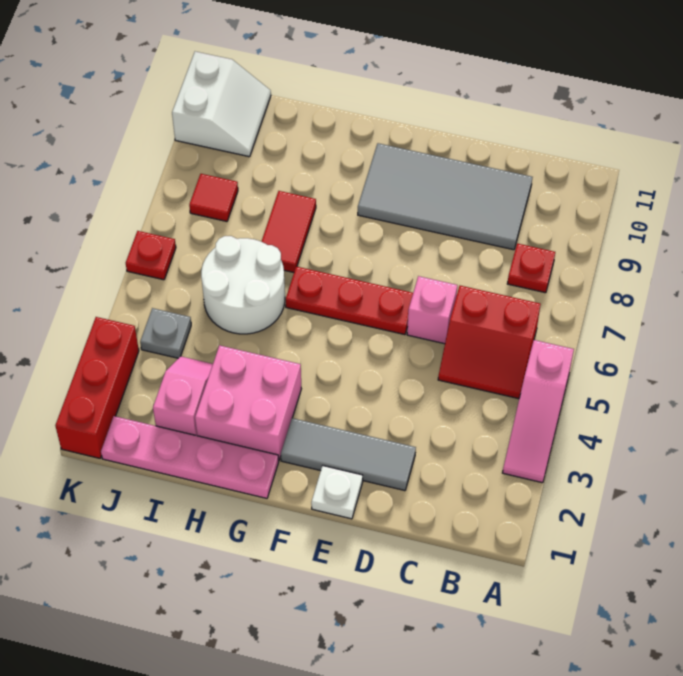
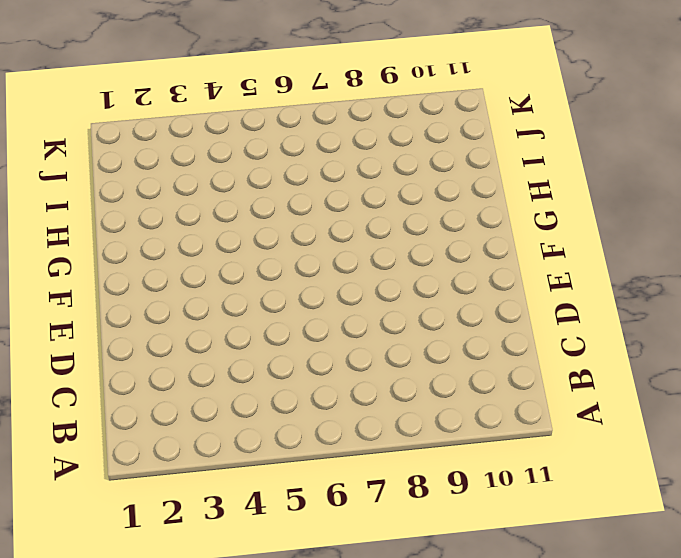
none -> pink 1x3 slope [503,340,574,483]
none -> red 2x2 slope [438,286,541,399]
none -> red 1x1 plate [507,243,555,293]

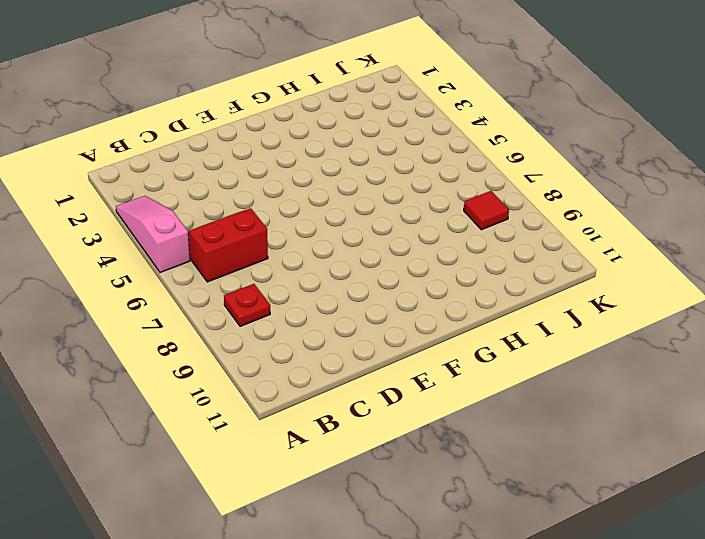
none -> grey 2x4 tile [358,143,532,250]
none -> grey 1x3 tile [281,418,416,491]
none -> pink 1x1 brick [407,276,457,344]

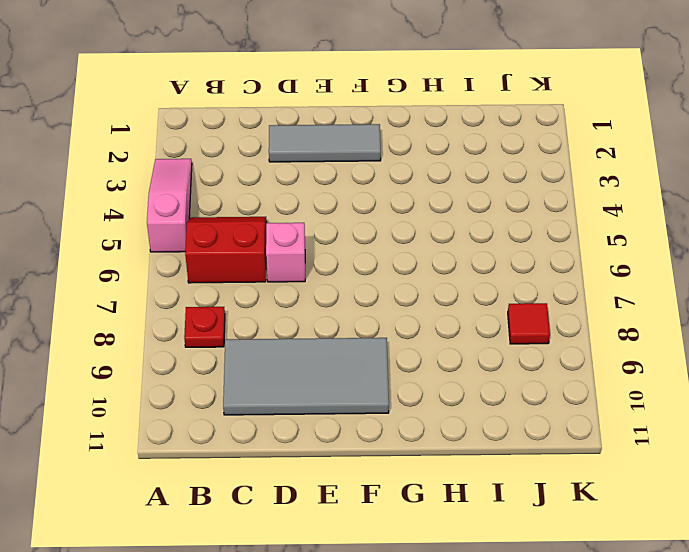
none -> white 1x1 plate [311,466,363,519]
none -> red 1x3 plate [285,267,413,335]
none -> pink 1x4 plate [101,416,279,498]

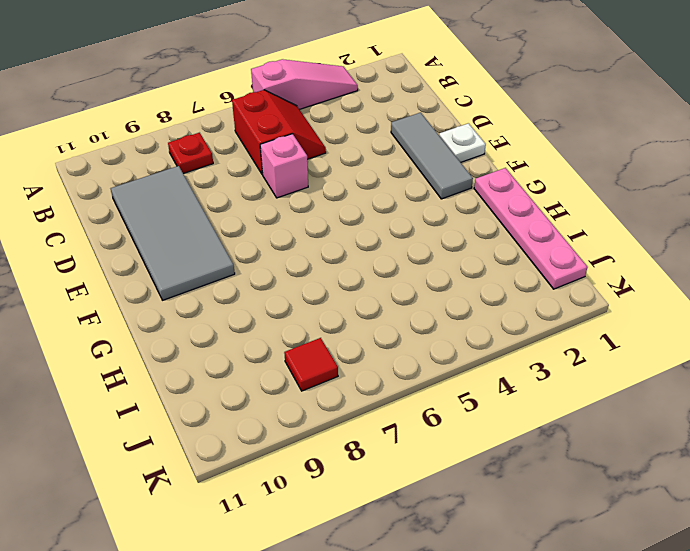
none -> red 1x3 plate [285,267,413,335]
none -> pink 2x2 brick [195,345,301,461]
none -> white 2x2 round brick [201,236,285,334]

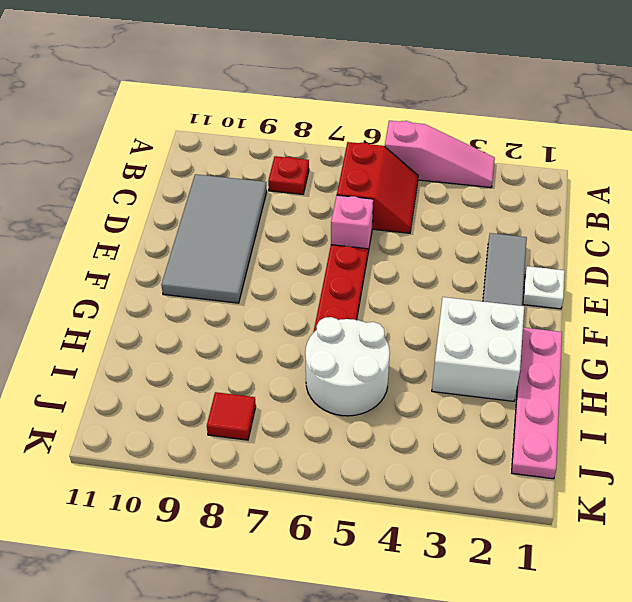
white 2x2 brick [432,297,524,401] -> pink 2x2 brick [195,345,301,461]
none -> red 1x2 tile [261,191,316,272]
none -> pink 1x2 slope [153,356,213,436]
none -> grey 1x1 plate [140,308,191,358]

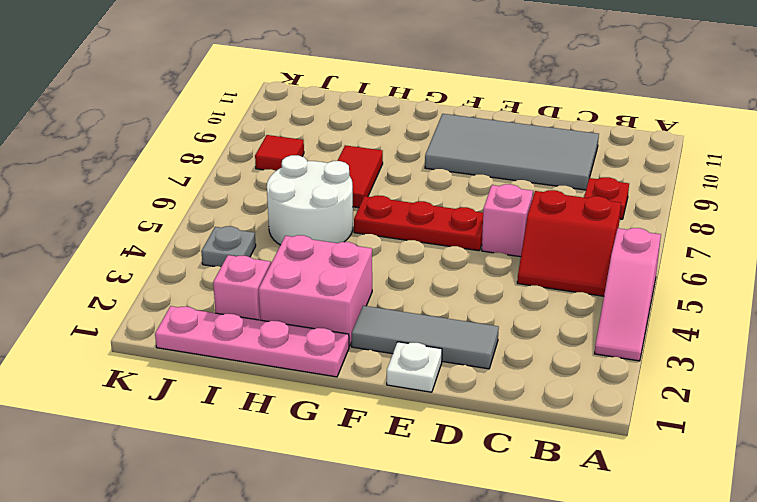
none -> white 2x2 slope [172,52,271,157]
none -> red 1x3 brick [55,317,139,458]
none -> red 1x1 plate [126,231,176,280]

